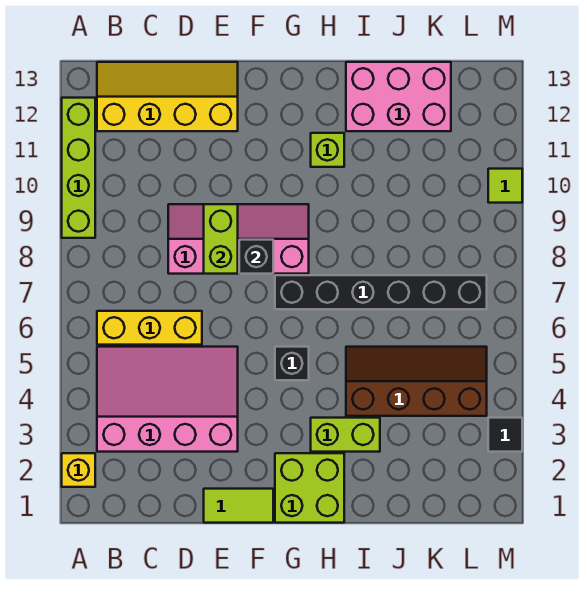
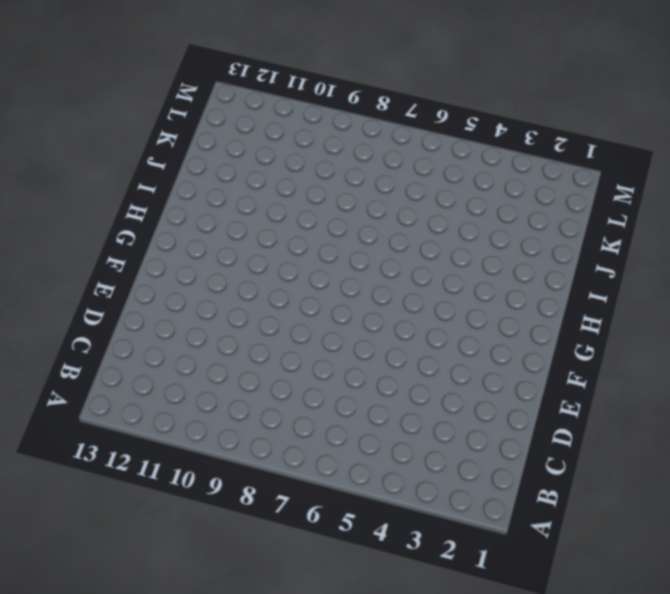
none -> yellow 1x1 brick [62,453,95,487]
none -> lime 1x4 brick [62,98,95,238]
none -> pink 3x4 slope [97,347,238,452]

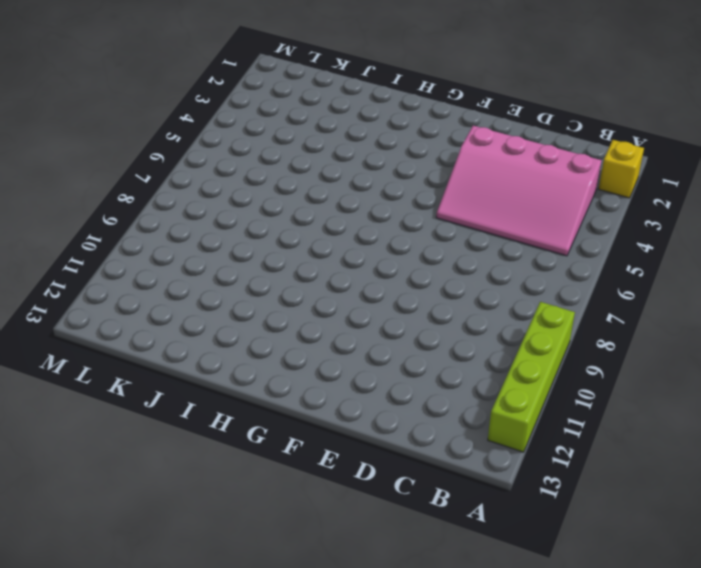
none -> yellow 1x3 brick [97,311,202,345]
none -> yellow 2x4 slope [97,62,238,131]
none -> pink 2x4 slope [168,204,309,274]

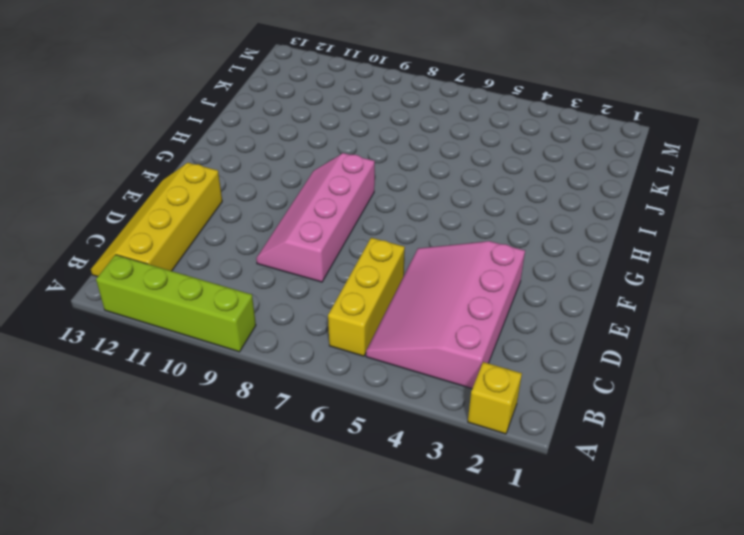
none -> lime 1x2 tile [204,489,273,523]
none -> lime 2x2 brick [275,453,344,523]
none -> black 1x1 brick [275,347,309,380]

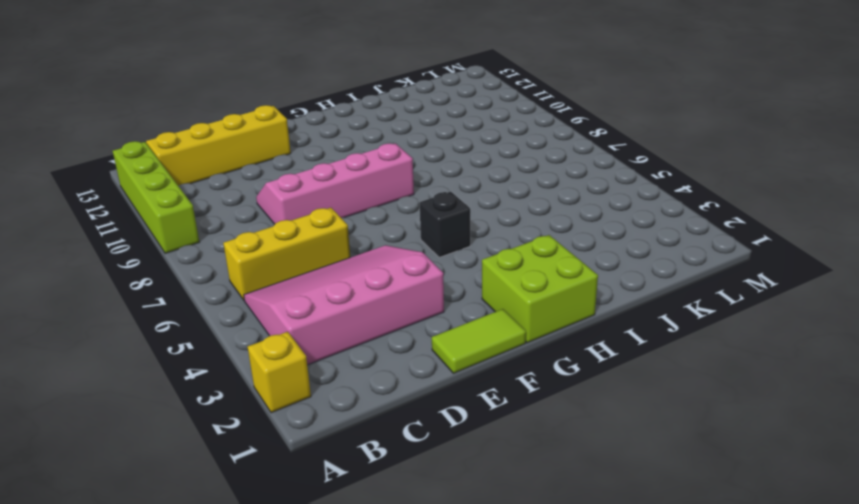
none -> black 1x6 brick [275,275,487,309]
none -> lime 1x2 brick [311,418,380,452]
none -> lime 1x1 brick [311,133,344,167]

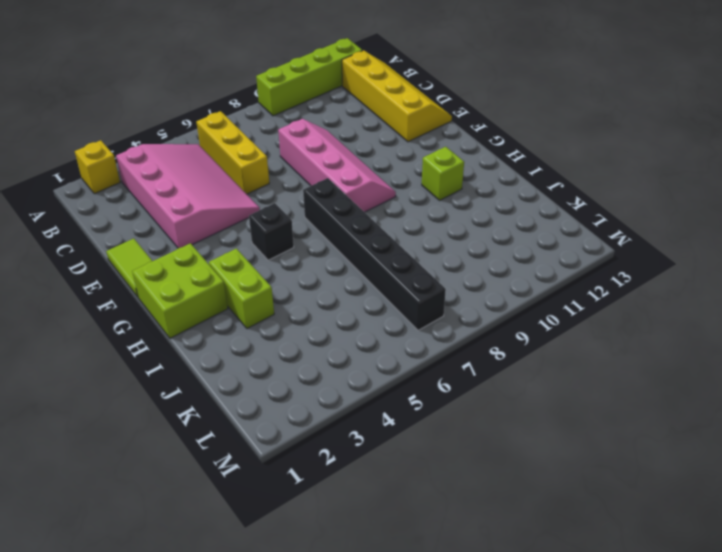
none -> brown 2x4 slope [346,347,487,416]
none -> pink 2x3 brick [346,62,451,131]
none -> black 1x1 tile [488,418,522,452]

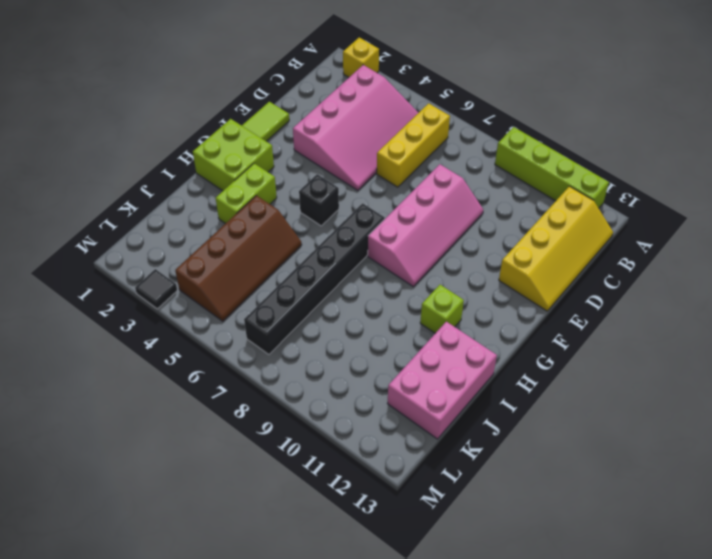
none -> lime 1x1 tile [488,169,522,203]
none -> lime 1x2 brick [204,204,238,274]
none -> black 1x1 brick [239,240,273,274]

